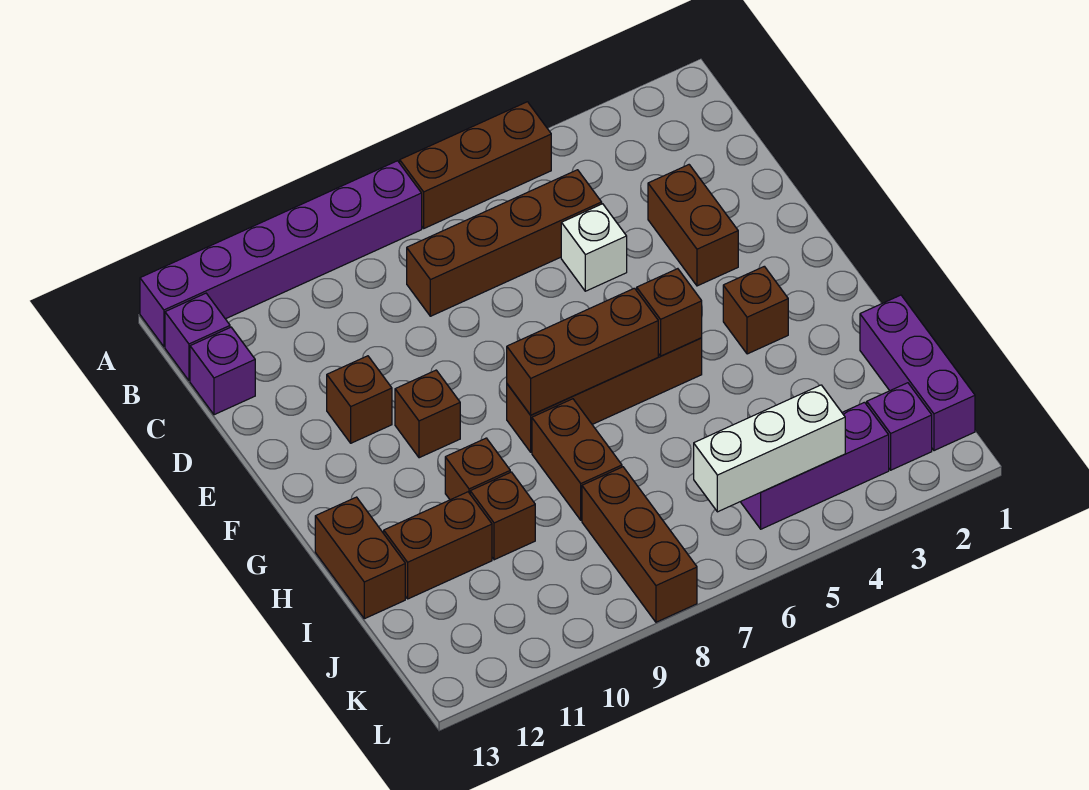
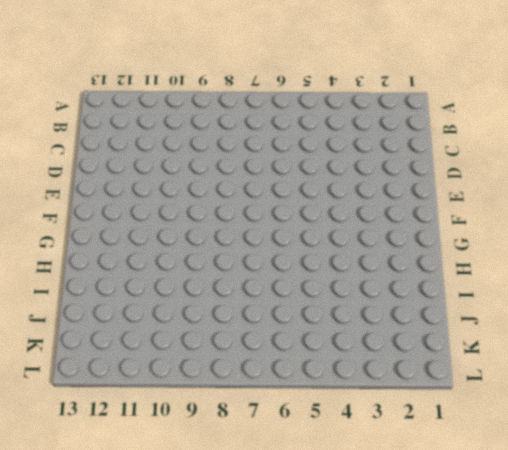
none -> brown 1x3 brick [400,102,551,228]
none -> purple 1x6 brick [140,161,422,347]
none -> purple 1x1 brick [165,293,230,381]

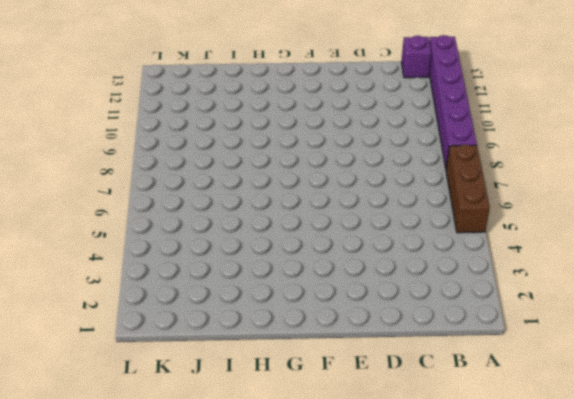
none -> brown 1x4 brick [407,170,602,316]
none -> purple 1x1 brick [190,327,255,415]
none -> brown 1x2 brick [648,165,738,286]

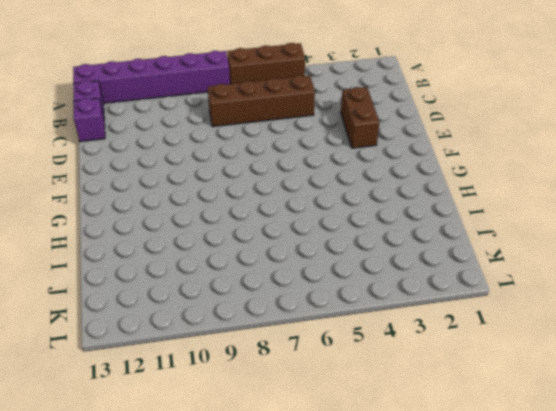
none -> white 1x1 brick [561,204,627,291]
none -> brown 1x1 brick [327,356,392,443]
none -> brown 1x1 brick [395,370,460,458]

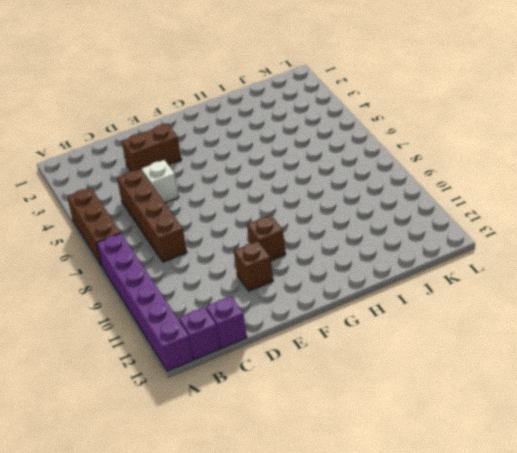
none -> brown 1x1 brick [723,266,788,354]
none -> brown 1x4 brick [507,338,702,452]
none -> brown 1x2 brick [532,399,622,520]

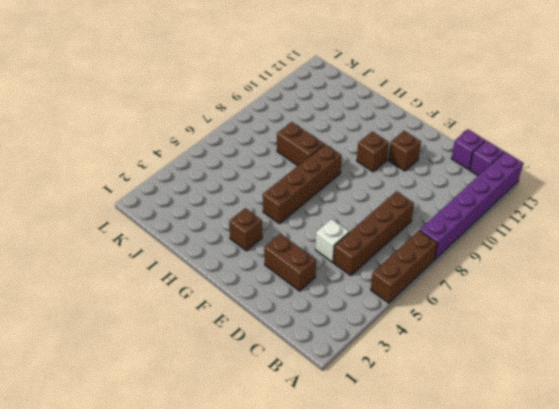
none -> brown 1x1 brick [445,438,510,500]
none -> brown 1x2 brick [315,497,405,619]
none -> purple 1x3 brick [860,295,975,451]

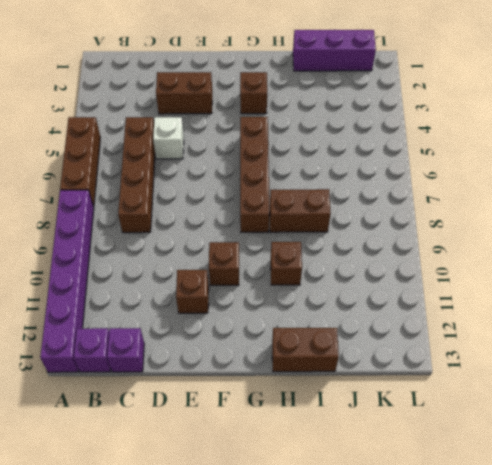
none -> brown 1x1 brick [470,472,535,560]
none -> brown 1x2 brick [384,492,492,599]
none -> brown 1x3 brick [582,467,697,622]

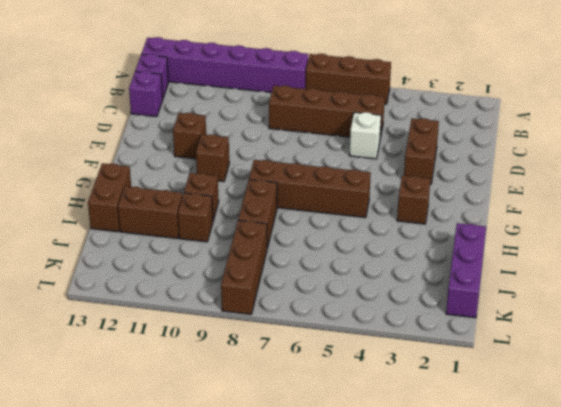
none -> purple 1x1 brick [867,383,932,470]
none -> purple 1x3 brick [741,402,889,529]
none -> brown 1x1 brick [637,269,702,356]

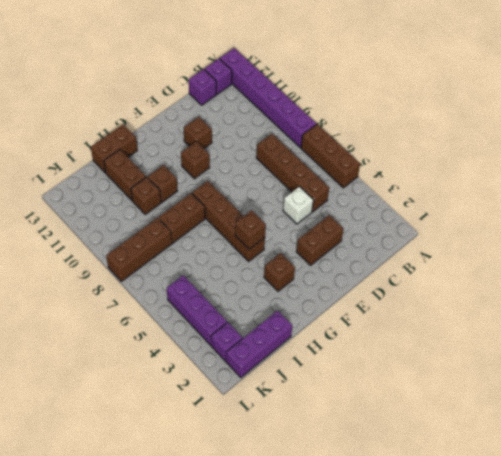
none -> brown 1x3 brick [507,288,658,415]
none -> white 1x3 brick [694,385,845,512]

